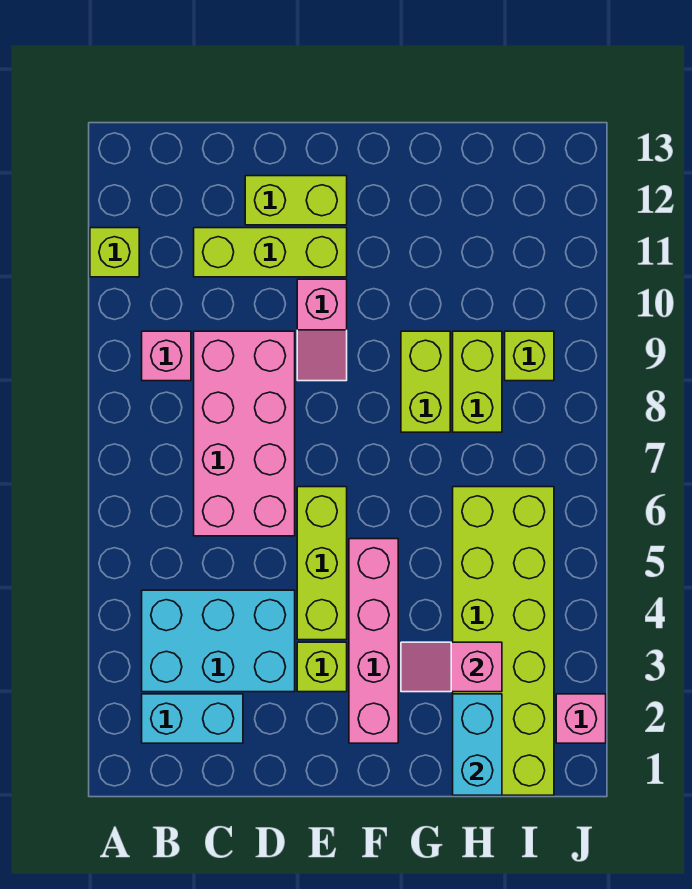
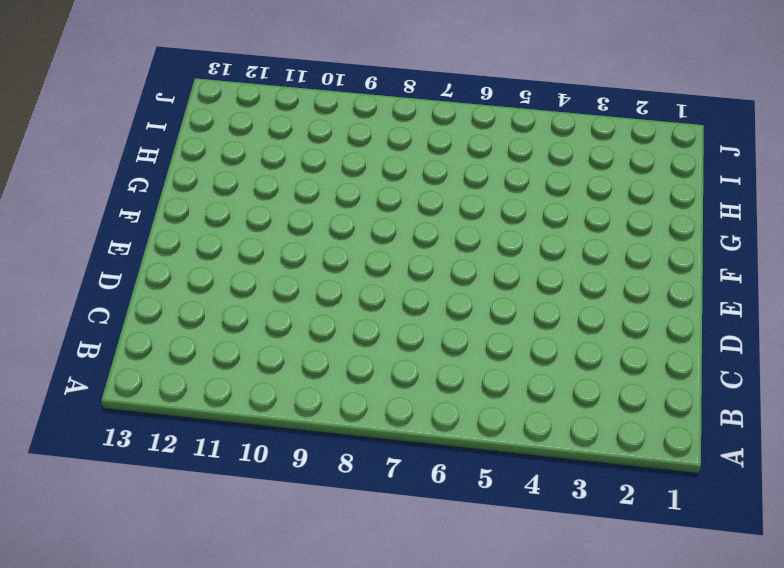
none -> lime 1x1 brick [90,228,139,277]
none -> cyan 1x2 brick [142,694,243,743]
none -> cyan 2x3 brick [142,590,295,692]

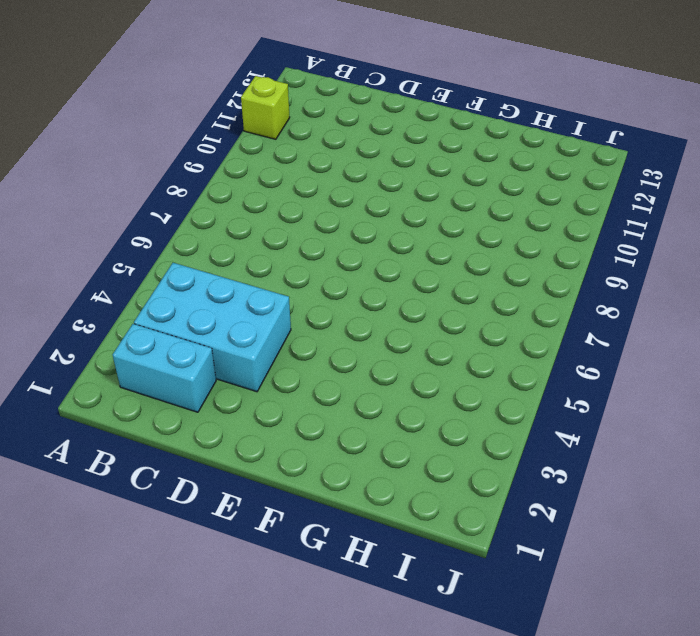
none -> pink 1x1 brick [142,331,191,381]
none -> pink 2x4 brick [194,331,295,536]
none -> lime 1x3 brick [194,228,347,277]

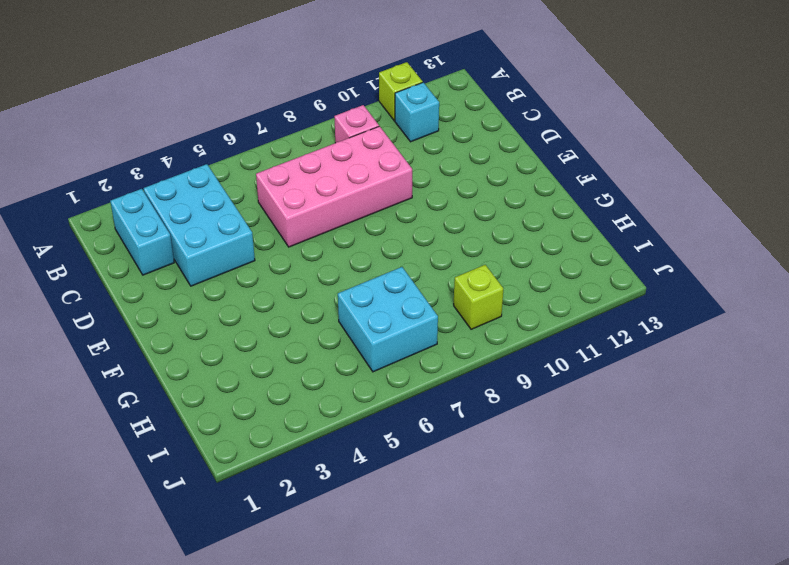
cyan 1x1 brick [395,82,439,142] -> none
cyan 2x2 brick [338,267,438,372] -> lime 2x6 brick [453,487,554,795]
none -> lime 1x3 brick [194,228,347,277]
none -> lime 1x2 brick [245,176,347,225]
none -> lime 1x1 brick [297,642,347,692]

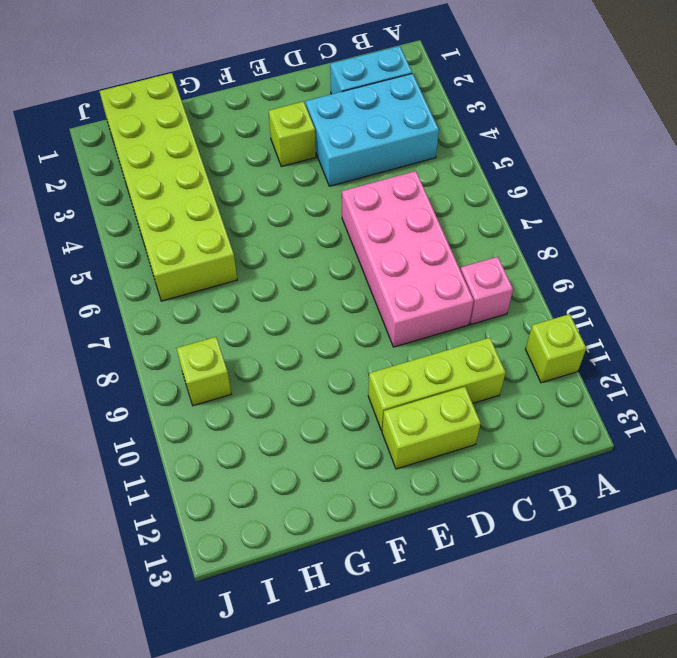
none -> lime 1x3 brick [297,487,347,640]
none -> pink 1x2 slope [297,279,347,381]
none -> pink 1x4 brick [349,539,398,743]

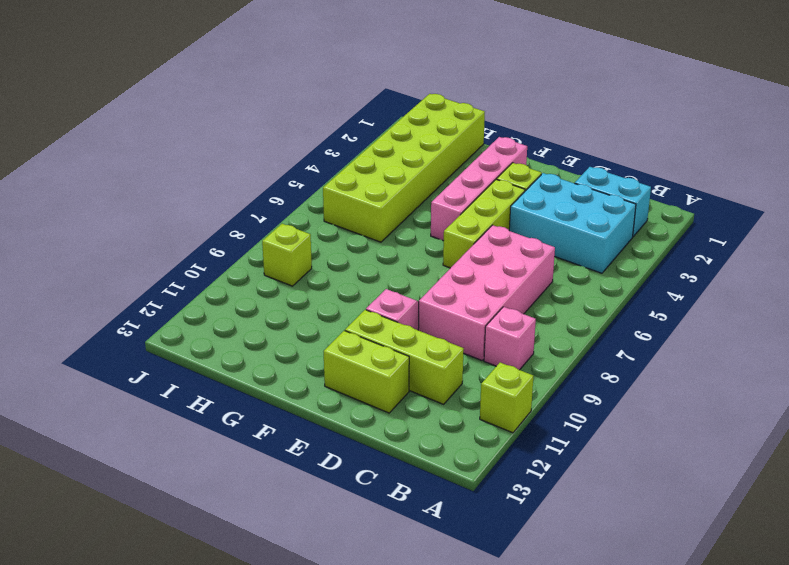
none -> lime 1x2 brick [401,331,450,432]
none -> lime 1x2 brick [453,331,502,432]
none -> pink 1x1 brick [556,694,606,743]

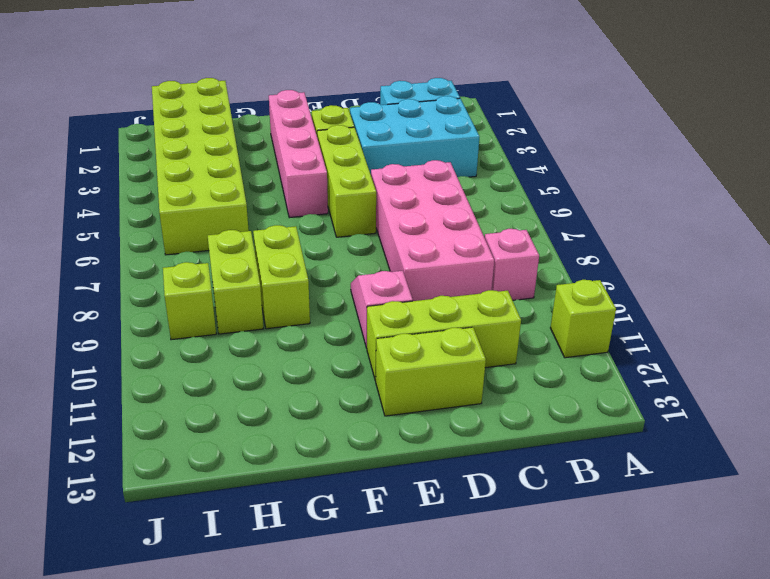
none -> pink 1x1 brick [556,694,606,743]
none -> pink 1x2 slope [401,642,502,692]
none -> cyan 1x2 brick [453,694,502,795]

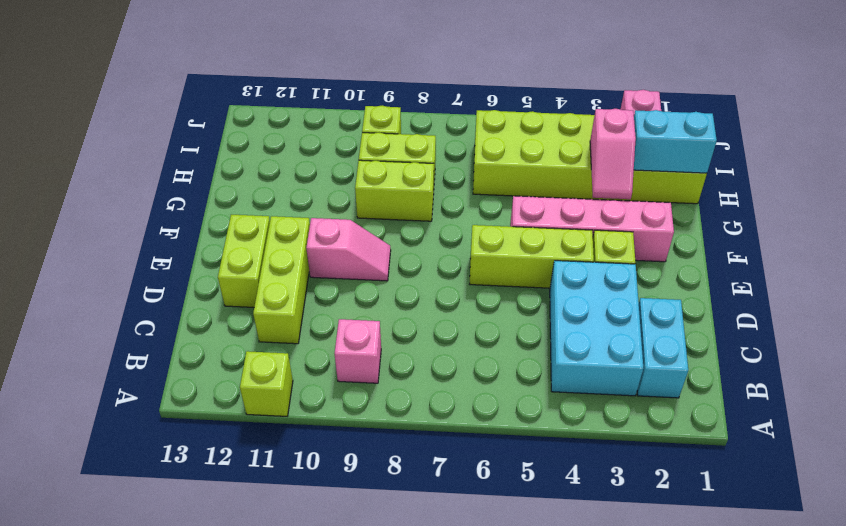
none -> pink 2x4 brick [194,331,295,536]

